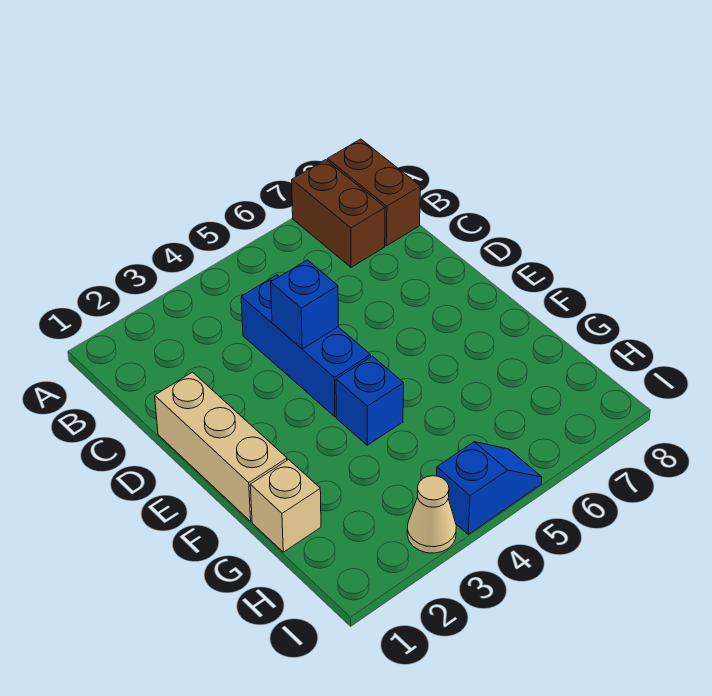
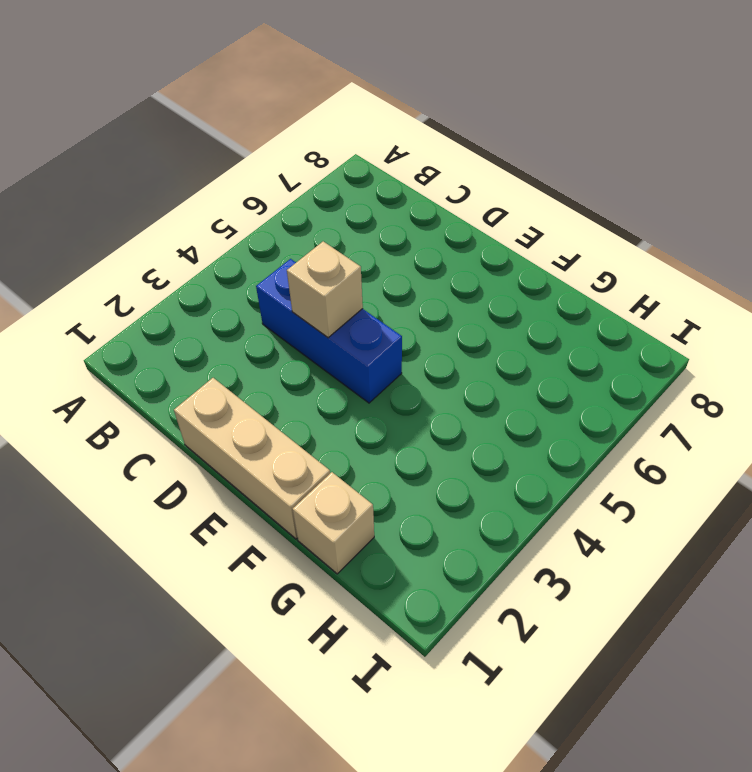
tan 1x1 brick [287,241,363,338] -> blue 1x1 brick [271,260,338,349]
none -> brown 1x2 brick [292,160,385,267]
none -> brown 1x2 brick [327,139,421,246]

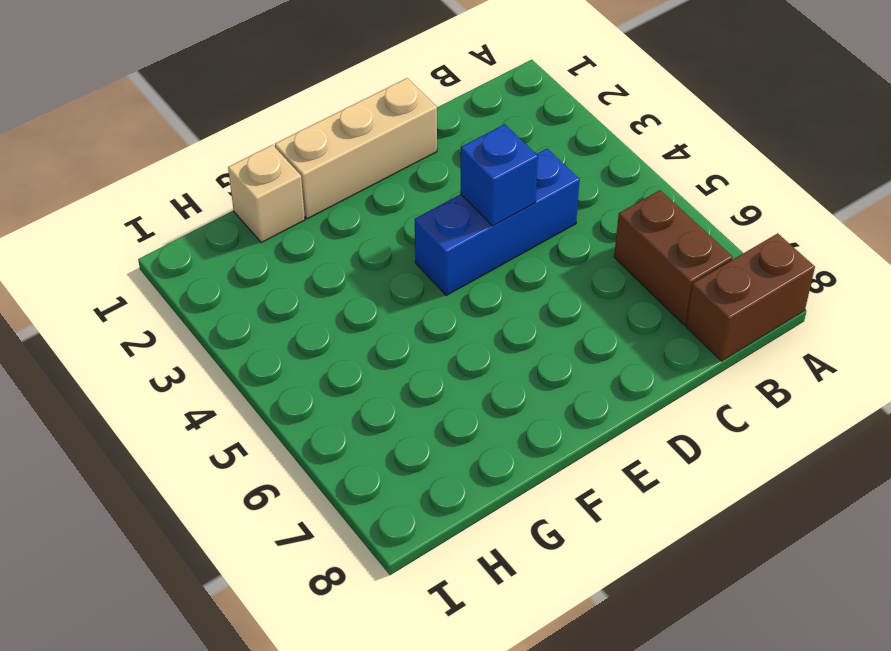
brown 1x2 brick [614,190,733,325] -> brown 1x2 brick turned to [292,160,385,267]
none -> blue 1x1 brick [336,356,404,445]
none -> tan 1x1 cone [407,476,456,553]

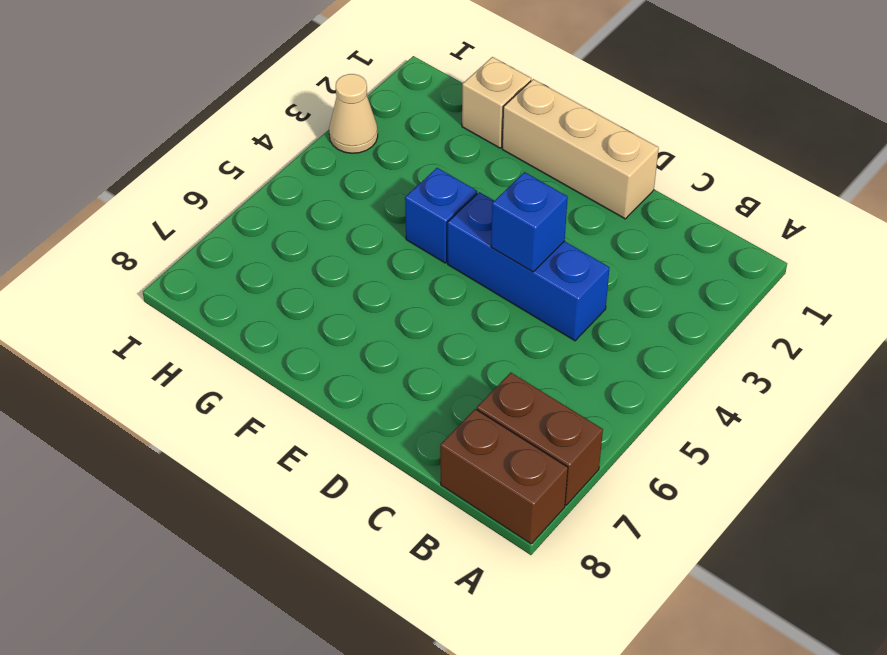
none -> blue 1x2 slope [437,442,542,534]

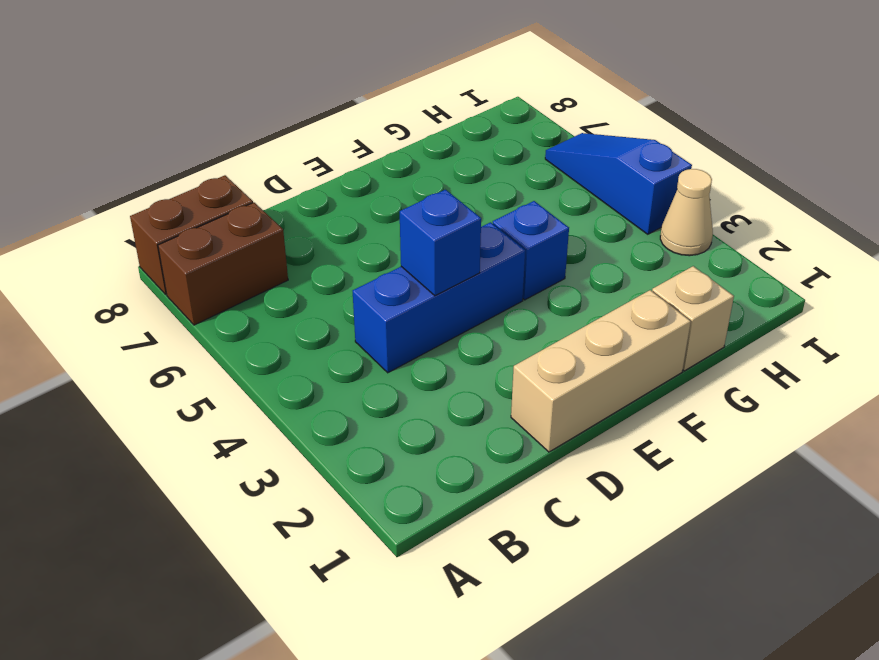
blue 1x3 slope [545,133,692,234] -> blue 1x2 slope [437,442,542,534]

